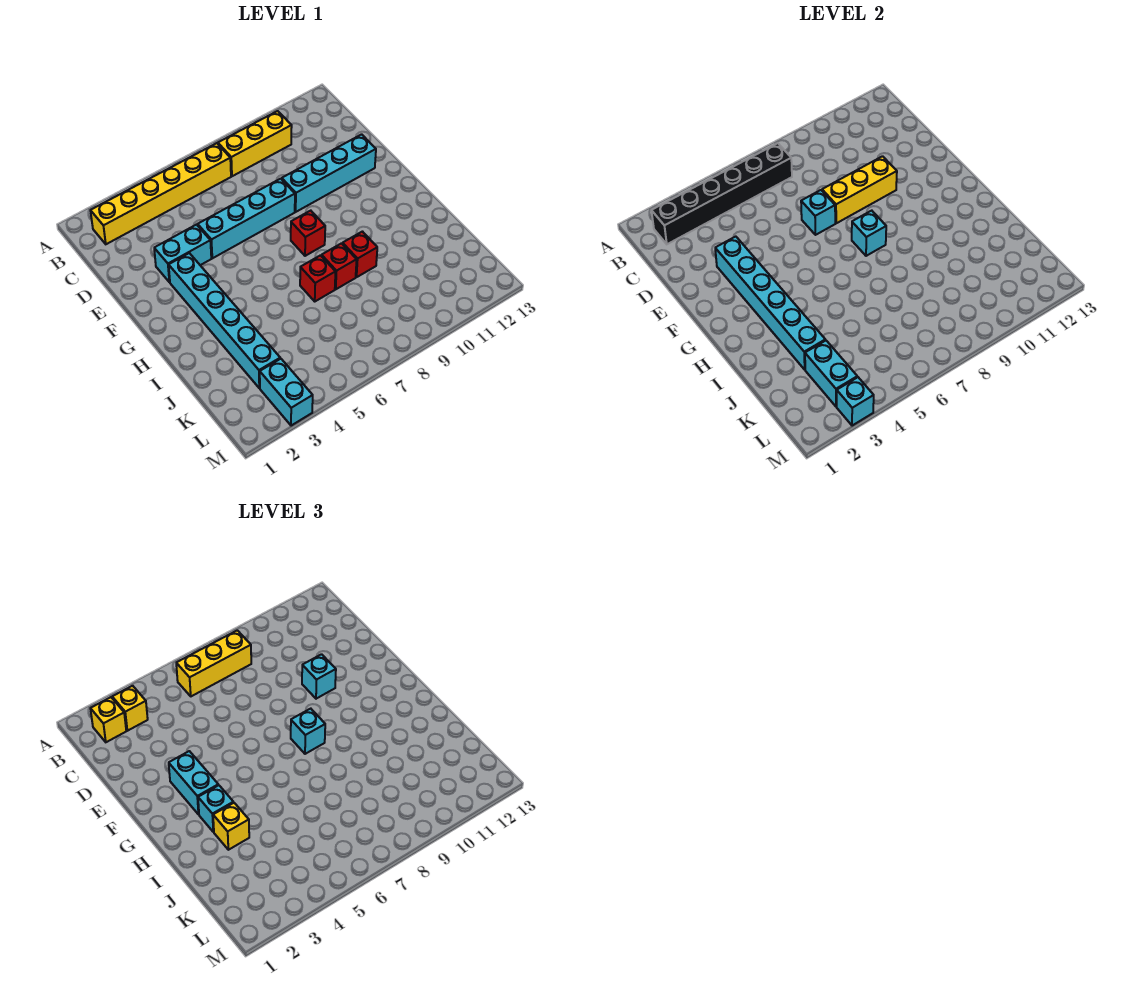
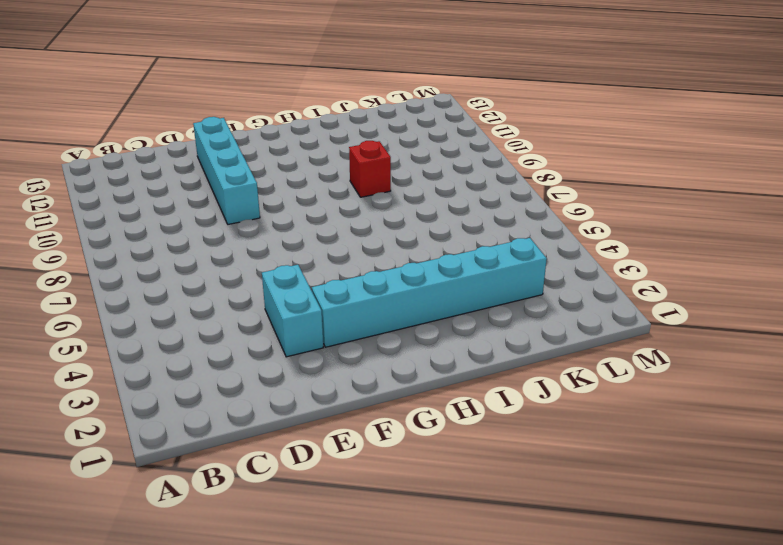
none -> yellow 1x6 brick [90,143,231,244]
none -> yellow 1x3 brick [218,111,292,176]
none -> cyan 1x4 brick [198,179,295,258]

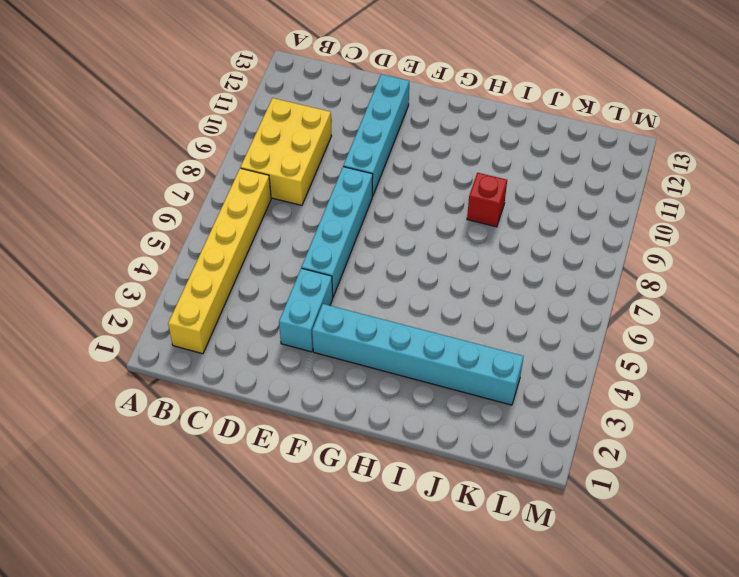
yellow 2x3 brick [240,98,332,205] -> yellow 1x3 brick [218,111,292,176]
none -> red 1x1 brick [291,211,325,256]
none -> red 1x1 brick [300,255,335,301]
none -> red 1x1 brick [322,243,357,289]

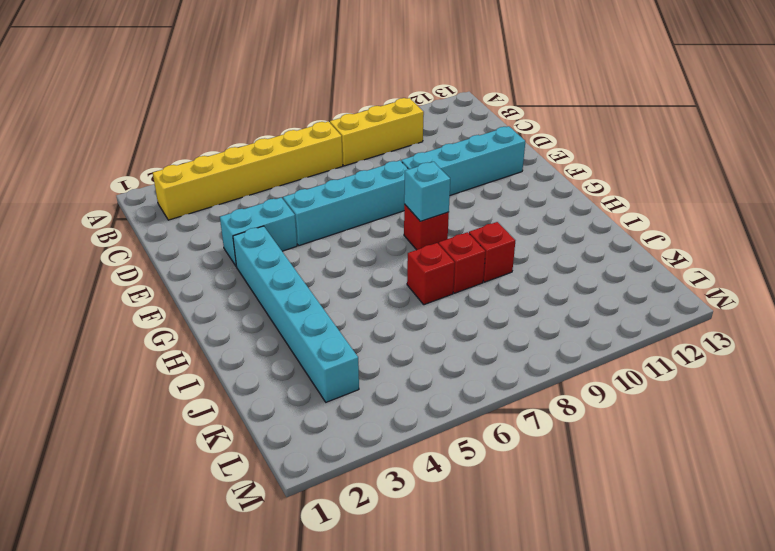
none -> cyan 1x2 brick [260,359,313,426]
none -> black 1x6 brick [651,143,792,244]
none -> cyan 1x6 brick [715,237,825,370]

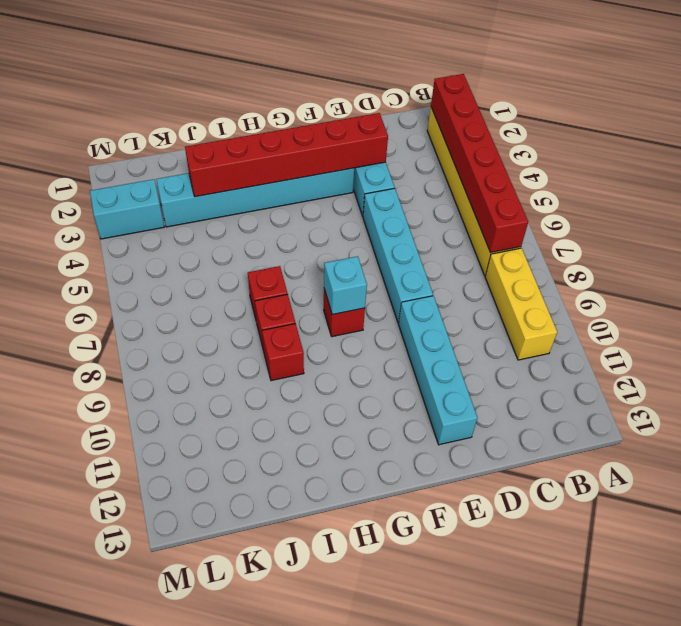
red 1x6 brick [431,74,528,253] -> black 1x6 brick [651,143,792,244]
red 1x6 brick [185,113,388,197] -> cyan 1x6 brick [715,237,825,370]
none -> cyan 1x1 brick [801,190,835,235]
none -> yellow 1x3 brick [822,156,897,223]
none -> cyan 1x2 brick [805,341,857,407]

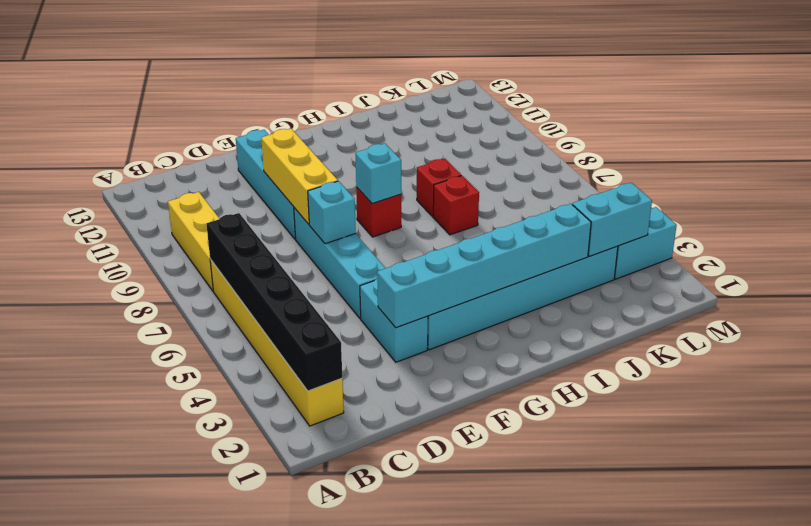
none -> red 1x1 brick [343,232,377,277]
none -> cyan 1x1 brick [837,377,874,426]
none -> yellow 1x1 brick [90,697,126,742]

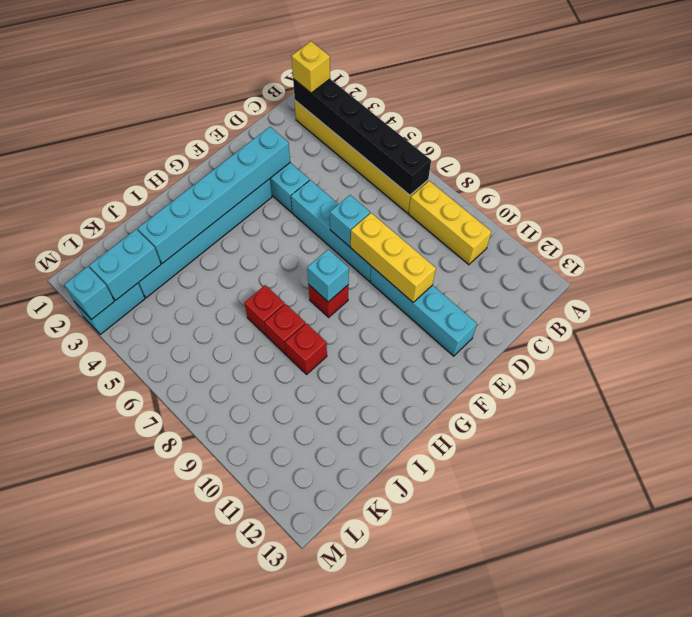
none -> yellow 1x1 brick [112,686,148,731]
none -> yellow 1x3 brick [176,630,251,696]
none -> cyan 1x1 brick [302,654,336,699]

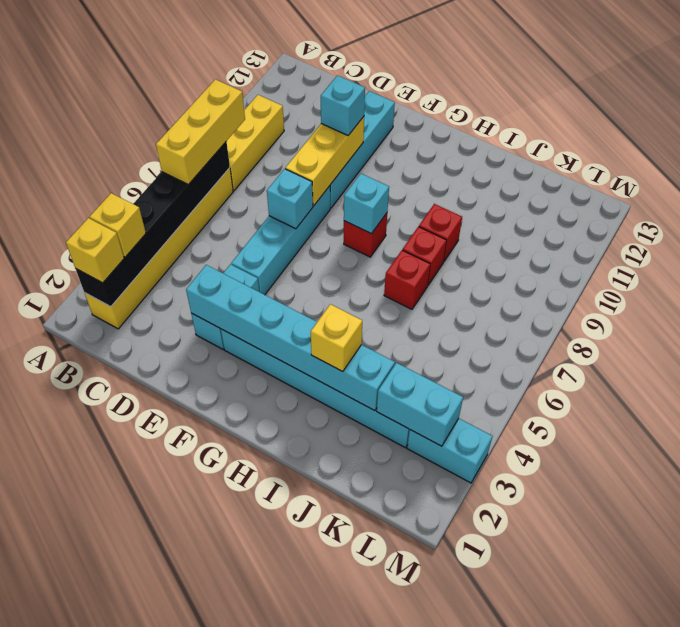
none -> cyan 1x1 brick [837,377,874,426]
none -> cyan 1x2 brick [169,751,218,815]
none -> cyan 1x1 brick [291,709,325,754]

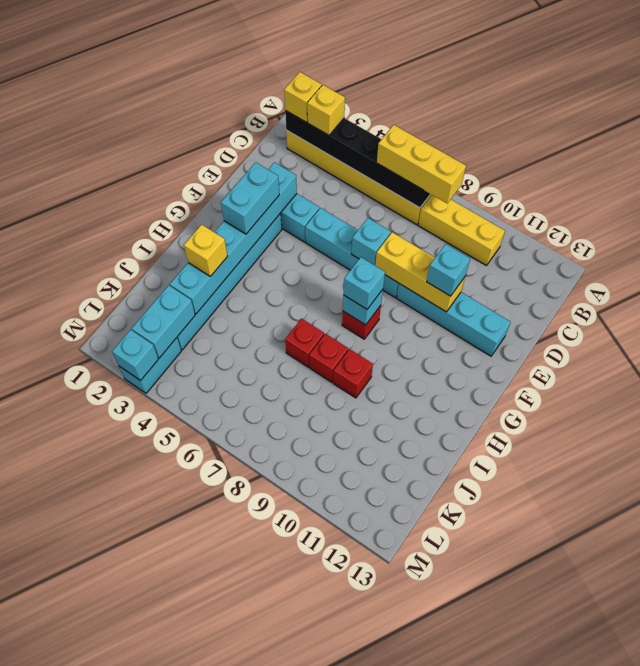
none -> cyan 1x1 brick [198,785,234,832]

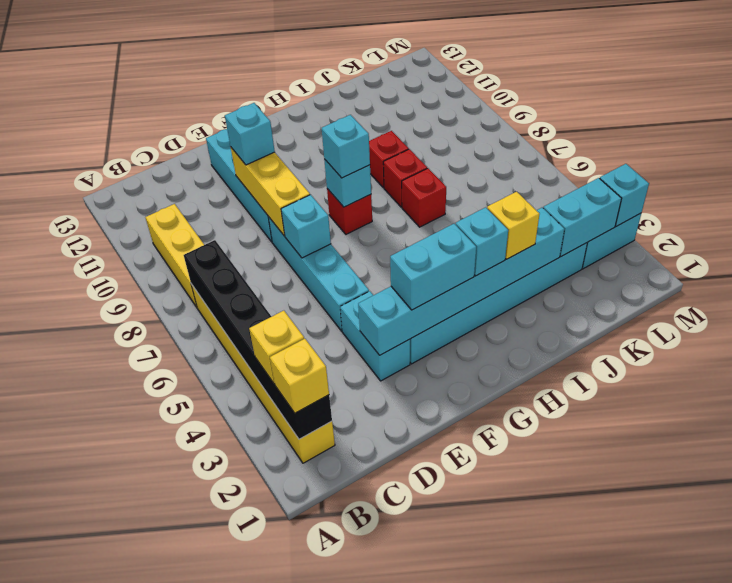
none -> yellow 1x3 brick [176,630,251,696]

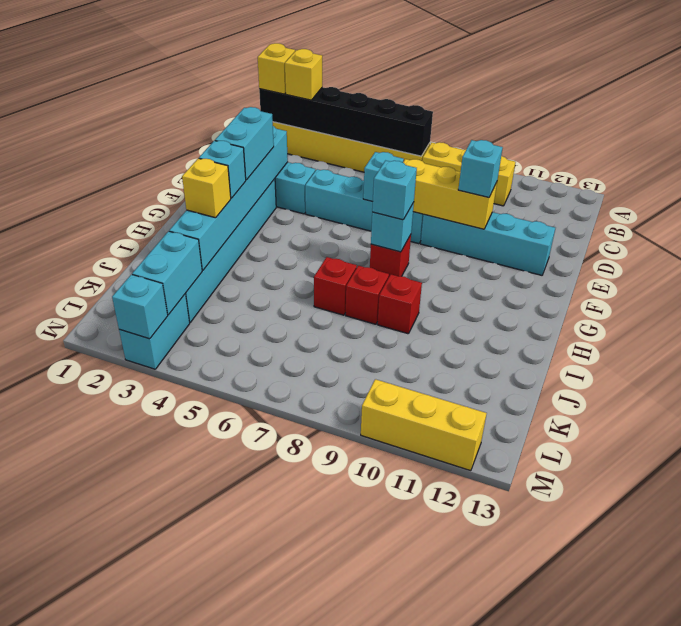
yellow 1x3 brick [361,379,487,471] -> yellow 1x3 brick moved to [176,630,251,696]

